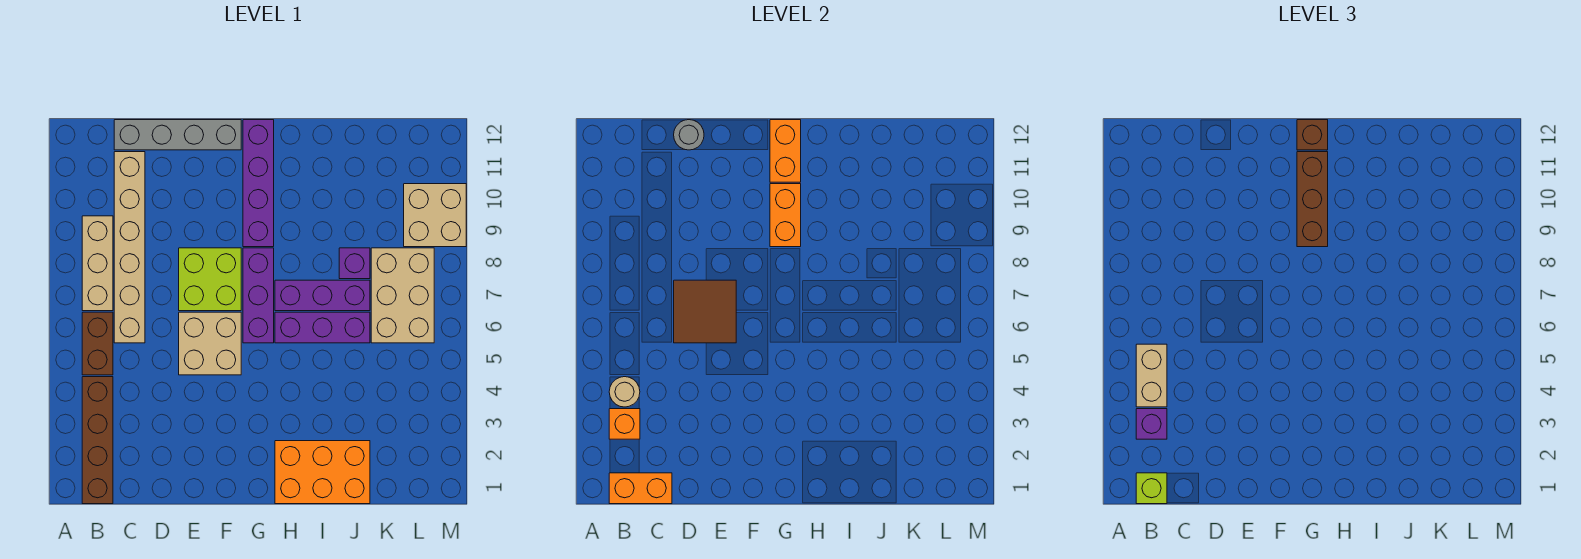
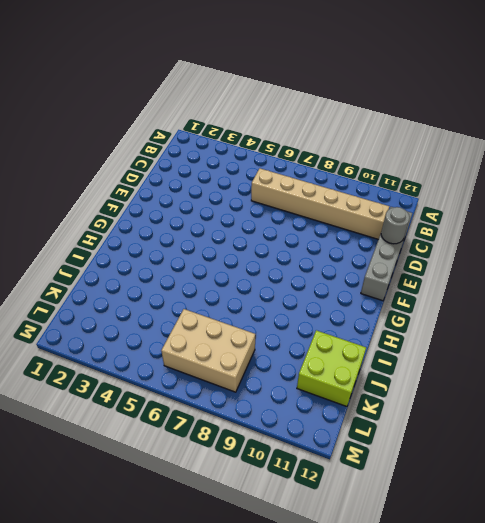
lime 2x2 brick [297,330,366,407] -> lime 2x2 brick moved to [179,248,241,311]
none -> brown 1x4 brick [82,377,113,504]
none -> brown 1x2 brick [82,312,113,375]
none -> tan 1x3 brick [82,216,113,311]

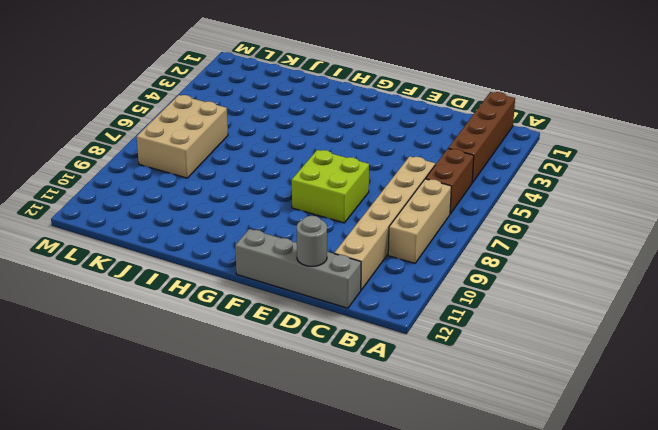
none -> tan 2x2 brick [179,312,241,375]
none -> purple 1x3 brick [243,248,274,343]
none -> purple 1x4 brick [243,120,274,247]

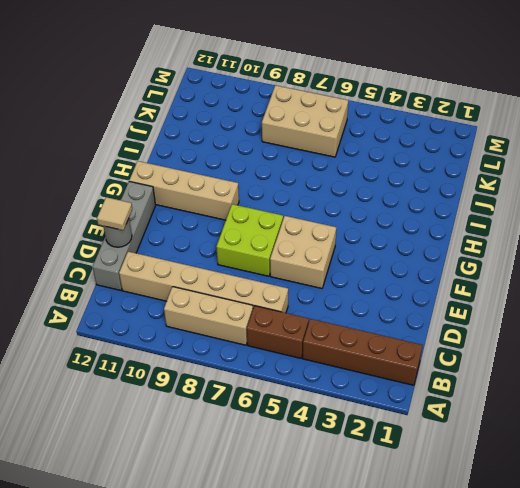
tan 1x1 tile [97,197,132,230] -> none
tan 1x4 brick [129,161,239,220] -> purple 1x4 brick [243,120,274,247]
none -> purple 1x3 brick [243,248,274,343]
none -> orange 2x3 brick [275,441,370,504]
none -> purple 1x3 brick [275,312,370,343]

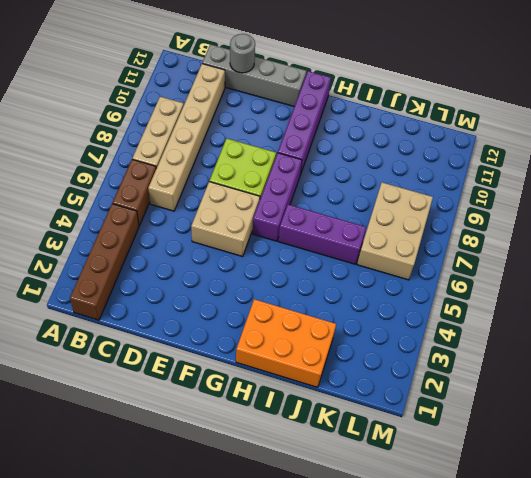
none -> purple 1x3 brick [275,280,370,311]
none -> purple 1x1 brick [339,248,370,279]
none -> tan 2x2 brick [404,184,466,247]

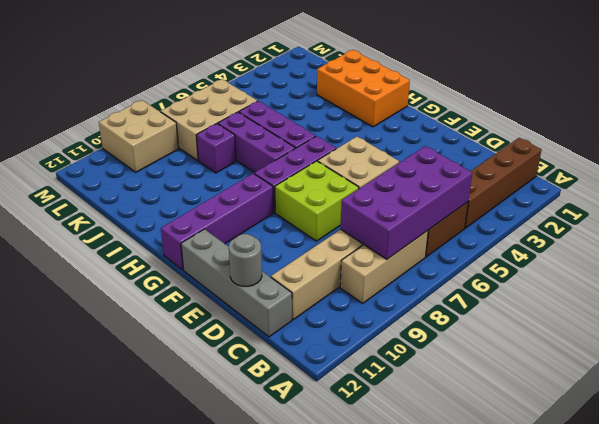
purple 2x4 brick [341,146,472,259] -> none
none -> orange 1x2 brick [609,473,672,504]
none -> orange 1x1 brick [609,409,640,439]
none -> tan 1x1 round brick [609,377,640,407]

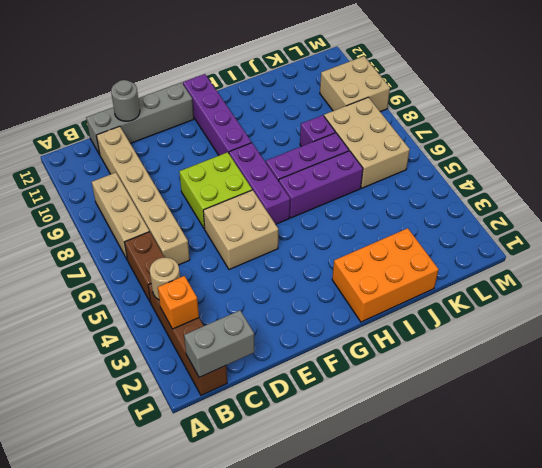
grey 1x2 brick [184,310,254,377] -> orange 1x2 brick [609,473,672,504]
none -> brown 2x2 tile [674,280,736,343]
none -> orange 1x2 brick [770,184,801,247]
none -> orange 1x2 brick [770,120,801,182]

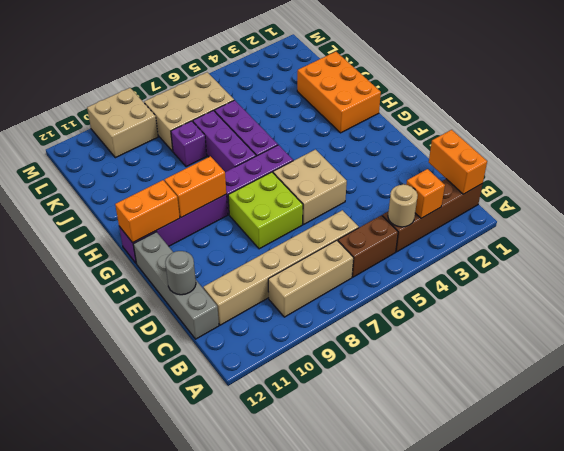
none -> brown 2x2 tile [674,280,736,343]
none -> lime 1x1 brick [1136,473,1167,504]
none -> purple 1x1 brick [1136,409,1167,439]

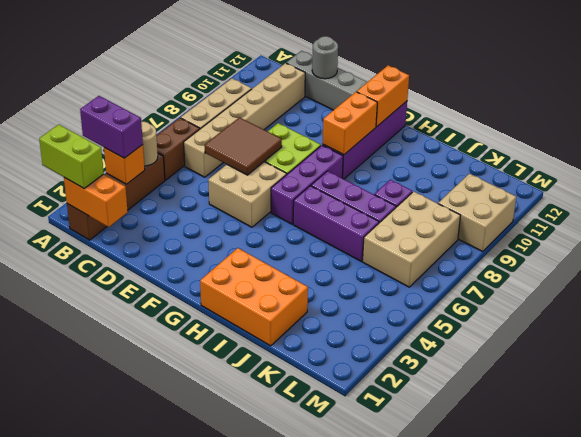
lime 1x2 brick [39,125,104,188] -> lime 1x1 brick [1136,473,1167,504]
purple 1x2 brick [80,96,143,158] -> purple 1x1 brick [1136,409,1167,439]
none -> tan 1x2 brick [1136,344,1167,407]
none -> brown 1x3 brick [1297,152,1328,247]
none -> brown 1x1 brick [1297,120,1328,150]

